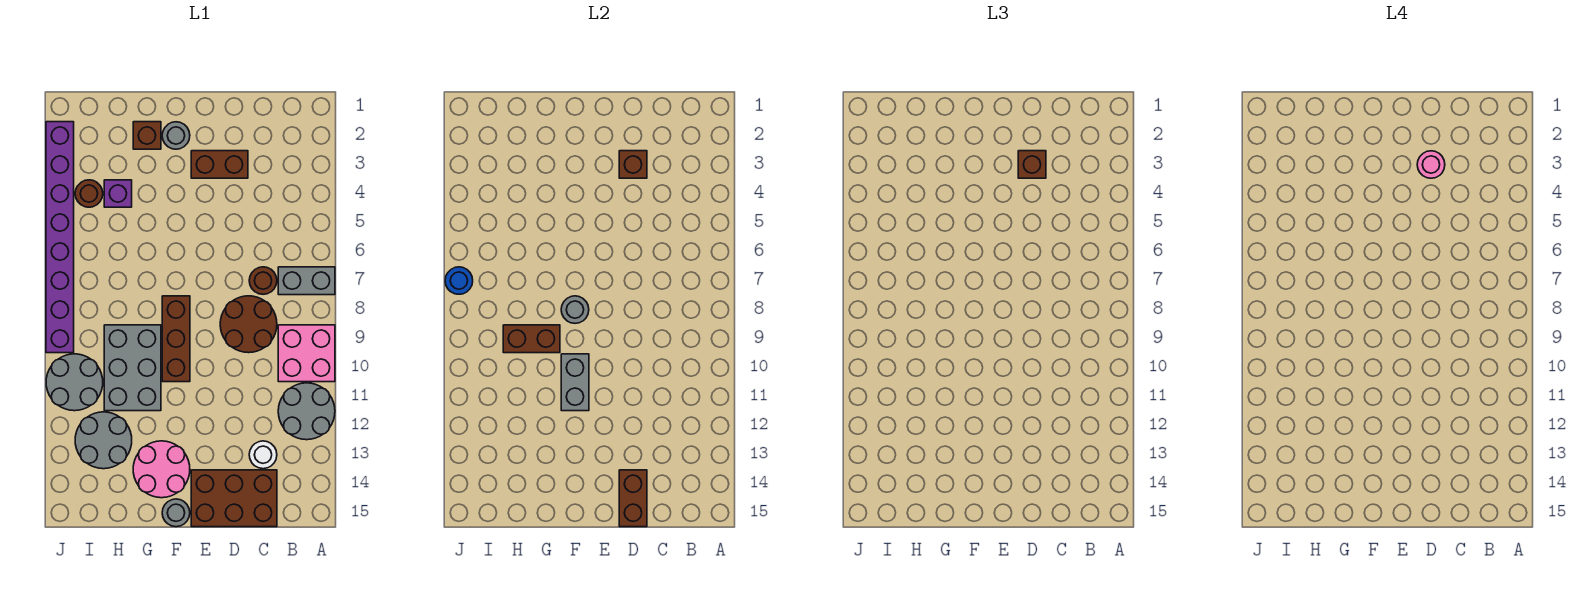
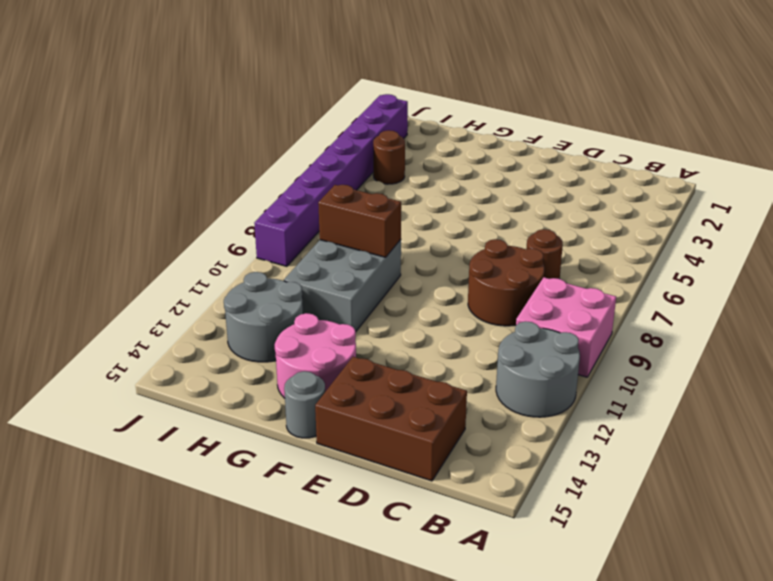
none -> grey 1x2 brick [278,267,335,295]
none -> white 1x1 round brick [249,441,277,469]
none -> brown 1x2 brick [191,151,248,178]

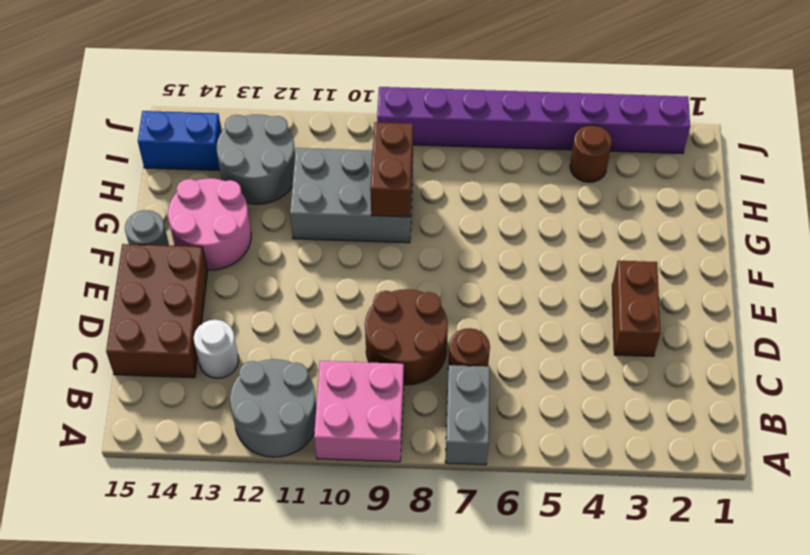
blue 1x2 brick [138,111,222,170] -> none
none -> grey 1x1 round brick [162,122,190,149]
none -> brown 1x3 brick [162,296,190,382]
none -> brown 1x1 brick [133,122,161,149]

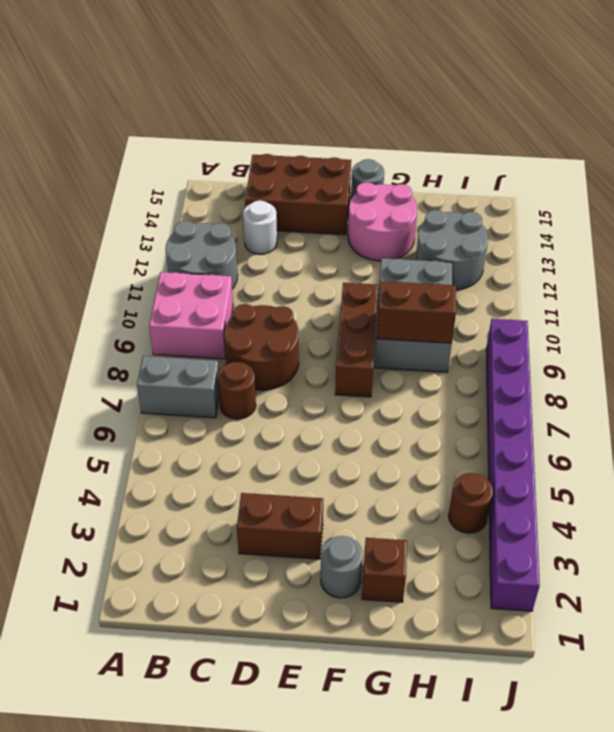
none -> purple 1x1 brick [104,180,132,207]
none -> grey 2x2 round brick [46,354,103,411]
none -> brown 1x1 brick [619,151,647,178]

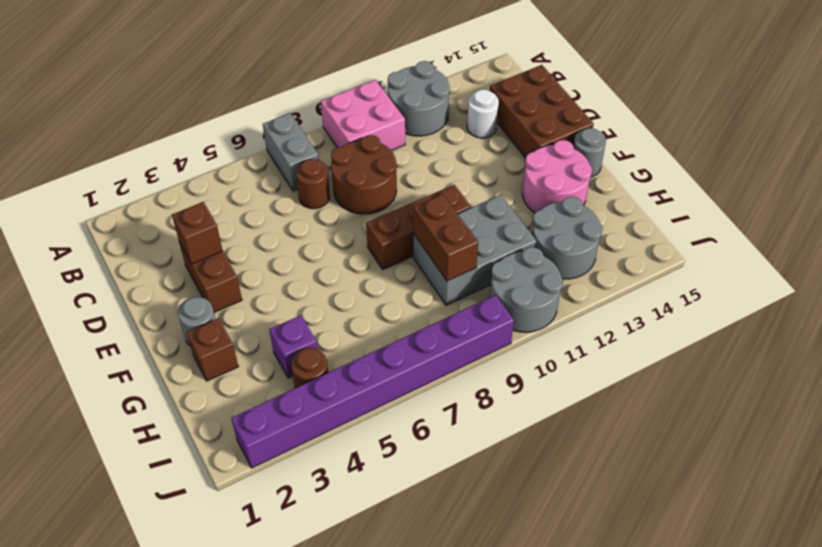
none -> brown 1x2 brick [619,470,647,527]
none -> grey 1x1 round brick [561,296,589,323]
none -> grey 1x2 brick [561,354,589,411]

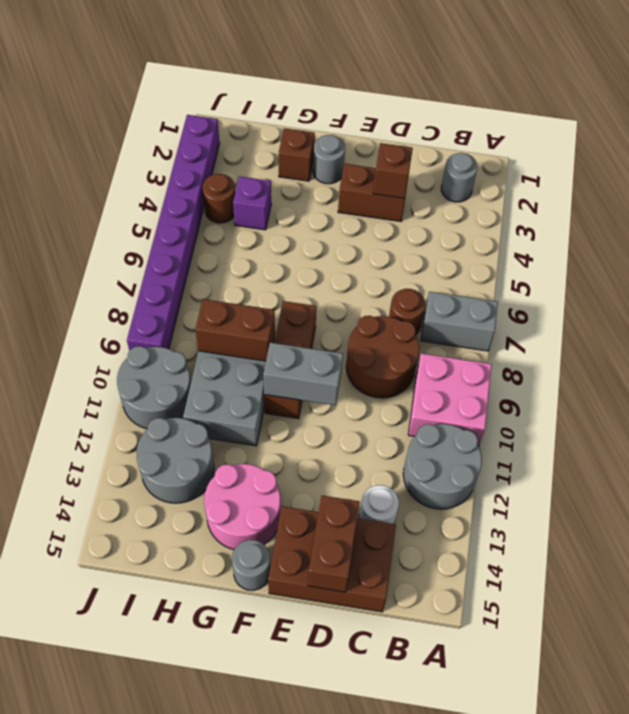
grey 1x1 round brick [441,153,477,202] -> grey 1x1 round brick moved to [561,296,589,323]
grey 1x2 brick [263,343,343,405] -> grey 1x2 brick turned to [561,354,589,411]
none -> blue 1x1 round brick [445,267,473,294]
none -> brown 1x1 brick [1018,151,1046,178]
none -> pink 1x1 round brick [1417,151,1445,178]

